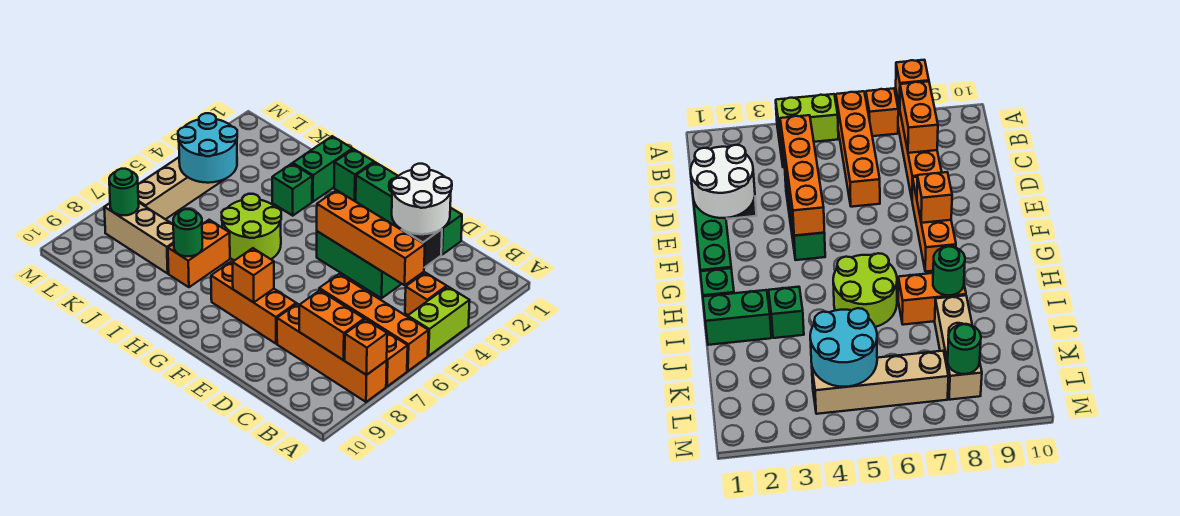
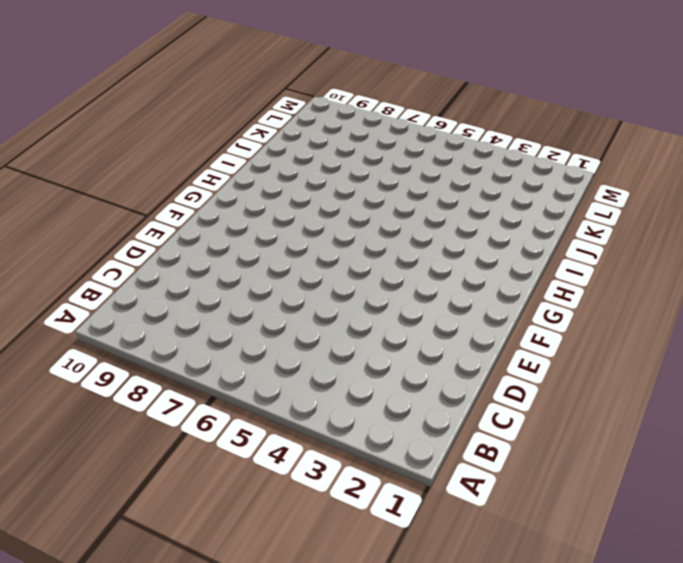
none -> lime 1x2 brick [408,287,470,356]
none -> orange 1x4 brick [319,274,428,371]
none -> orange 1x1 brick [386,332,408,386]

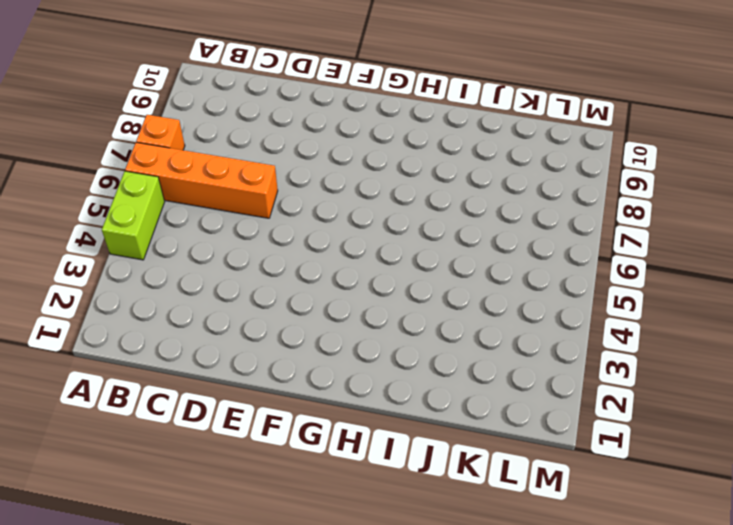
none -> orange 1x4 brick [277,304,387,402]
none -> orange 1x1 brick [405,273,447,315]
none -> green 1x4 brick [356,162,462,255]

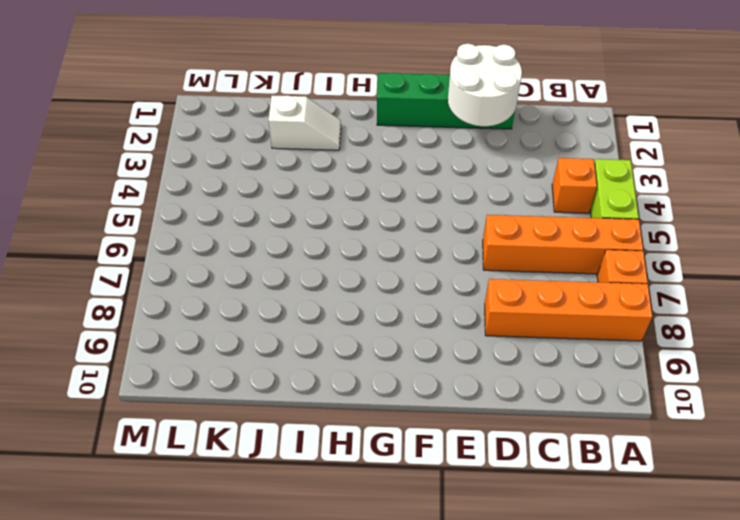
white 1x2 slope [269,95,341,150] -> green 1x2 brick [293,136,352,202]
none -> black 1x1 brick [402,229,442,268]
none -> green 1x3 brick [317,231,401,298]
none -> orange 1x3 brick [211,262,296,344]

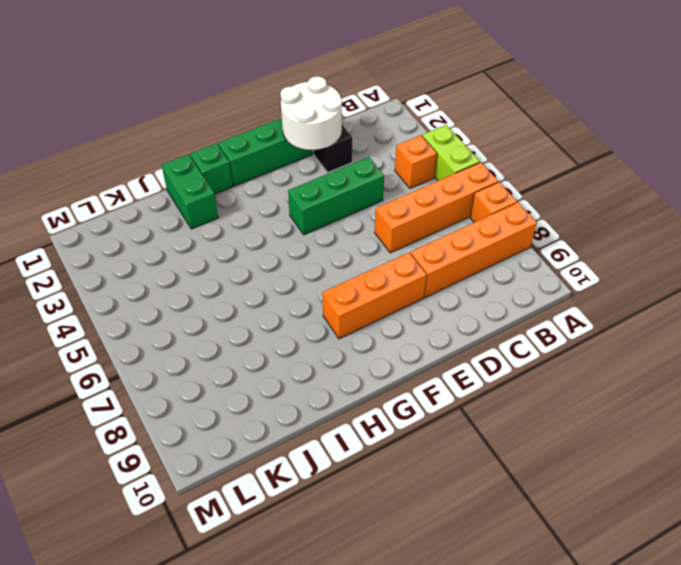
none -> lime 2x2 round brick [222,194,281,260]
none -> green 1x1 brick [272,164,312,216]
none -> orange 1x2 brick [168,220,230,287]

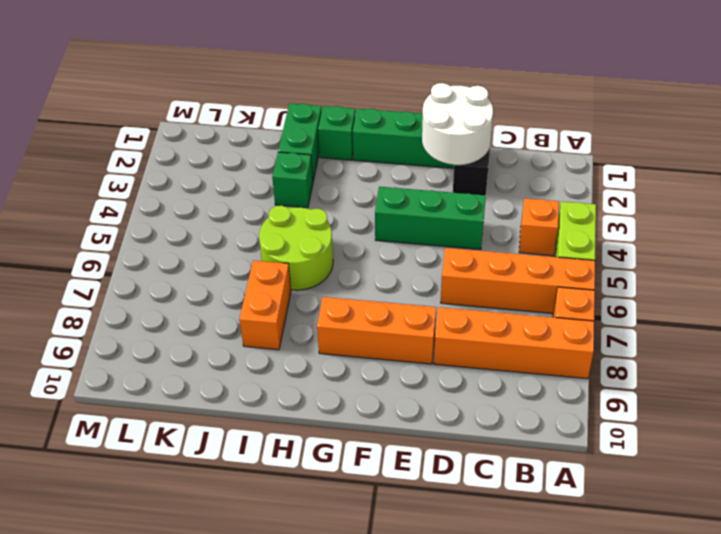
none -> tan 1x3 brick [104,202,174,273]
none -> tan 1x4 brick [138,157,225,219]
none -> orange 1x1 brick [345,319,387,375]

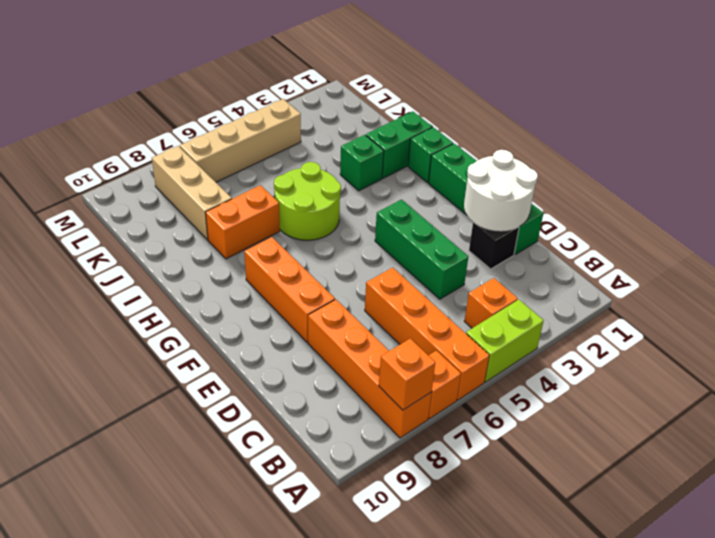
none -> orange 1x2 brick [299,290,364,360]
none -> orange 1x4 brick [317,190,425,285]
none -> orange 1x1 brick [233,248,274,302]

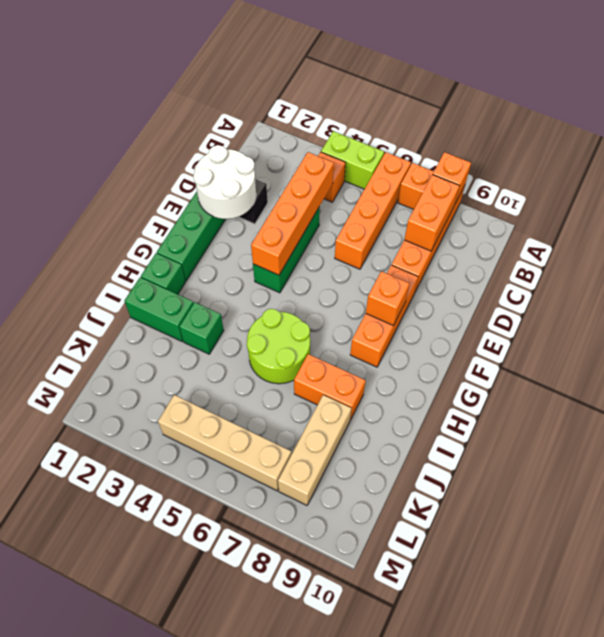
none -> green 1x1 round brick [173,209,202,256]
none -> cyan 2x2 round brick [178,113,237,183]
none -> green 1x1 round brick [109,169,139,215]

